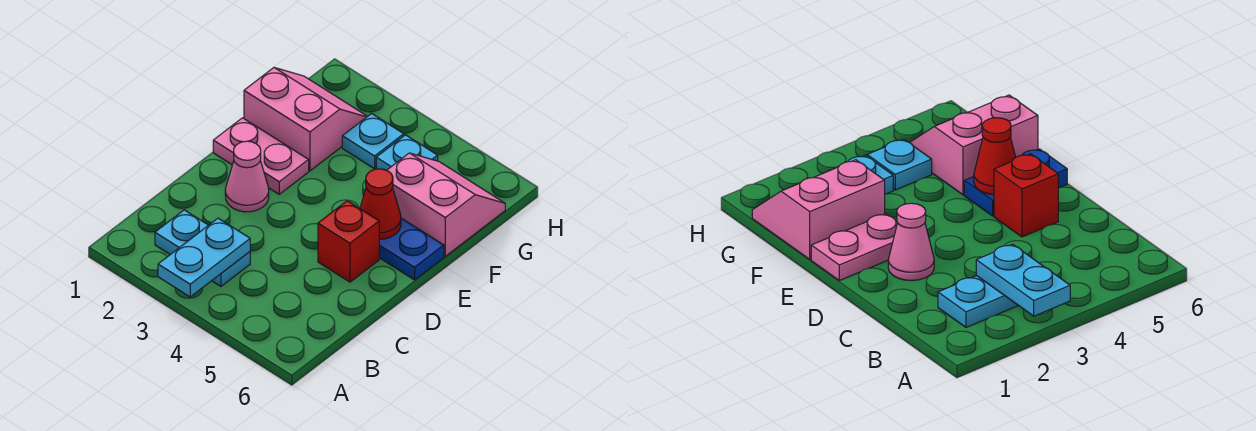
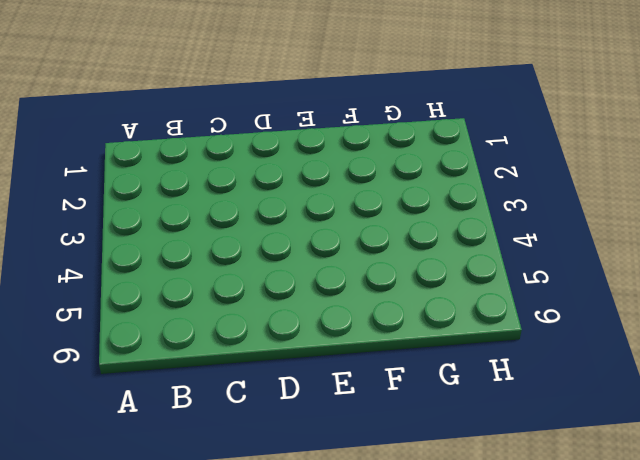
none -> cyan 1x2 plate [155,210,250,286]
none -> pink 1x1 cone [225,141,269,212]

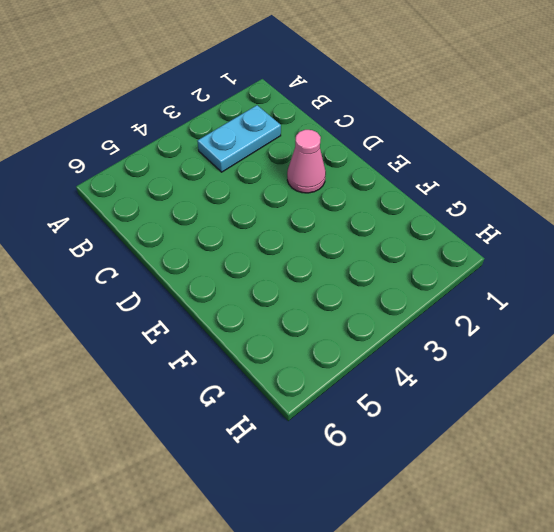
none -> red 1x1 brick [318,201,379,282]
none -> pink 1x2 plate [213,118,309,194]

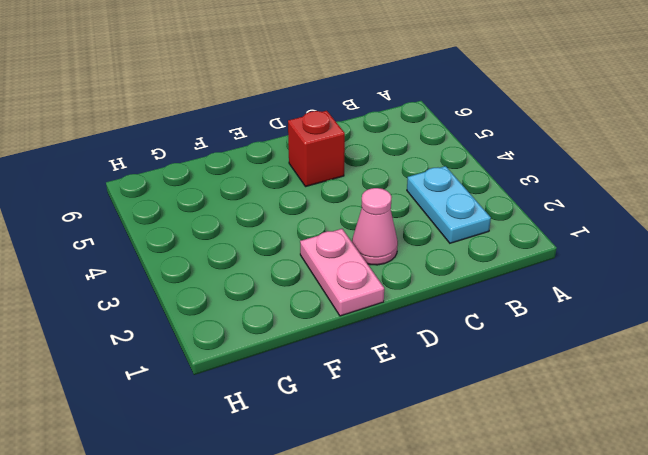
none -> blue 1x2 plate [379,218,444,280]
none -> pink 2x2 slope [244,68,367,171]

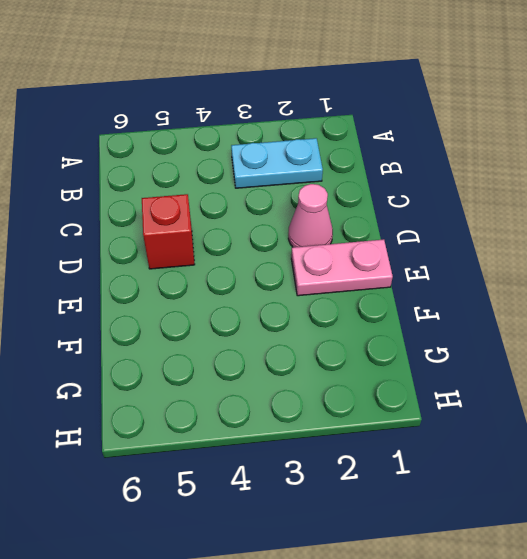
none -> blue 1x2 plate [379,218,444,280]
none -> pink 2x2 slope [244,68,367,171]

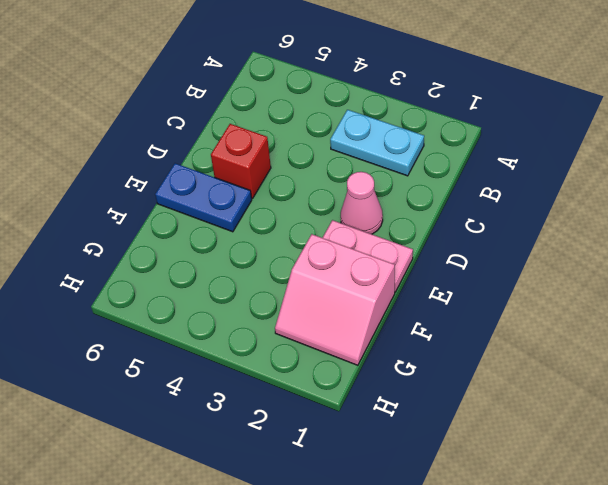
none -> pink 2x2 slope [387,153,505,256]
none -> cyan 1x1 plate [342,114,404,169]

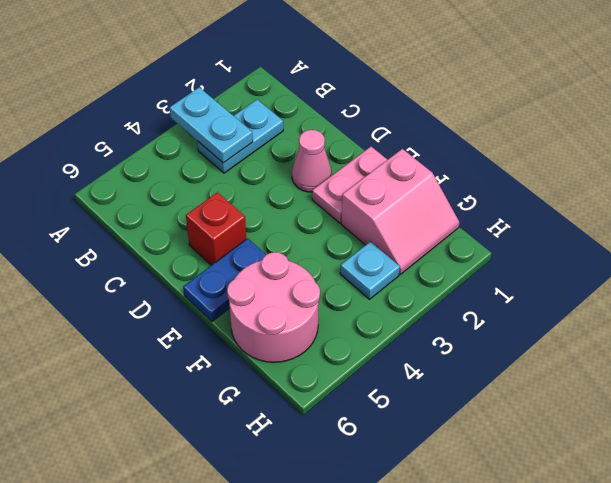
pink 2x2 round brick [227,252,320,362] -> pink 2x2 slope [387,153,505,256]
none -> cyan 1x1 plate [376,135,438,170]
none -> red 1x1 cone [360,169,401,239]

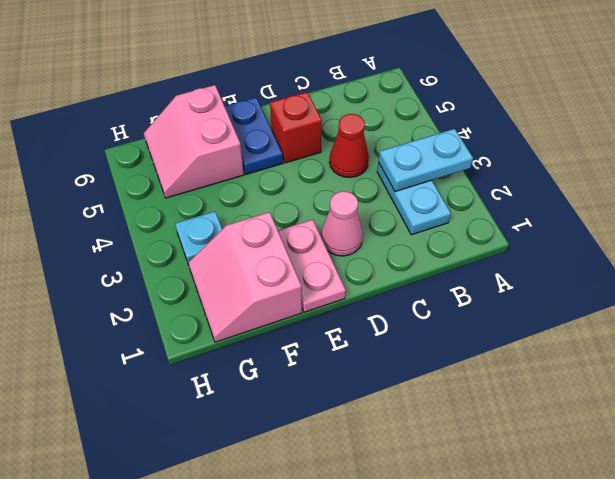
red 1x1 cone [329,114,369,178] -> red 1x1 cone moved to [360,169,401,239]
none -> cyan 1x1 plate [376,135,438,170]

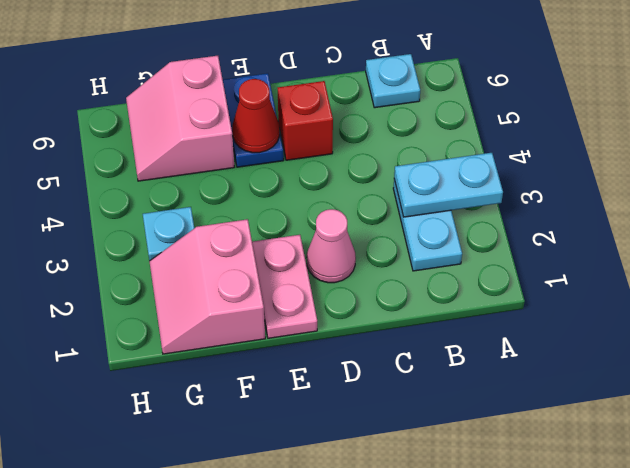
cyan 1x1 plate [366,54,420,108] -> cyan 1x1 plate moved to [376,135,438,170]

